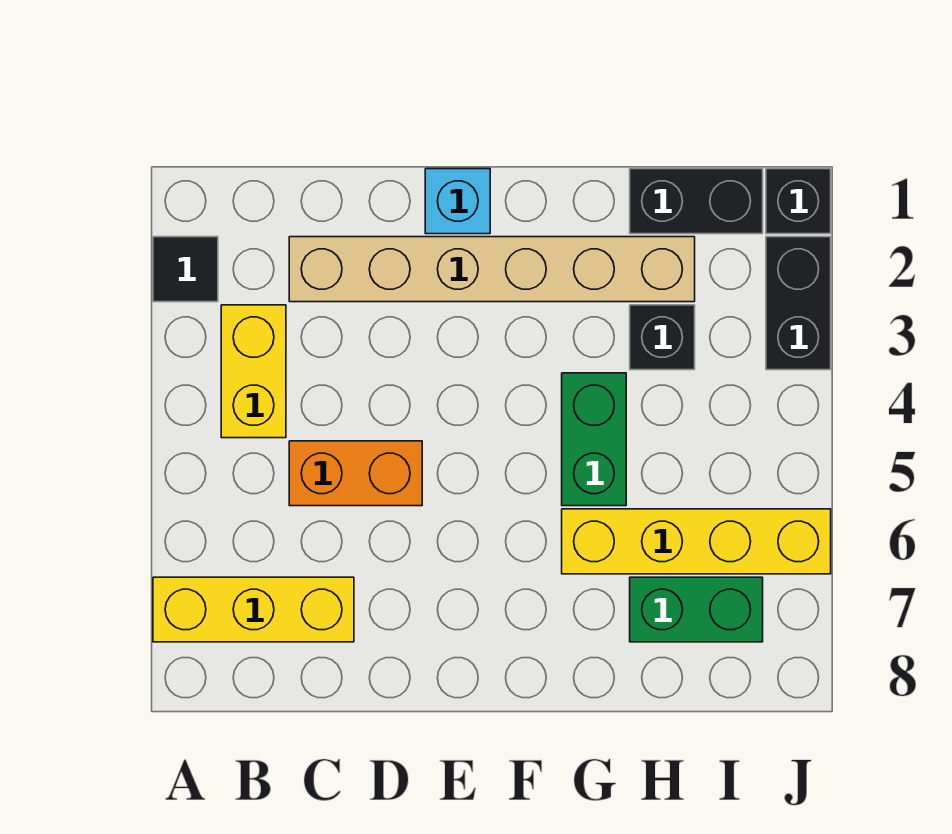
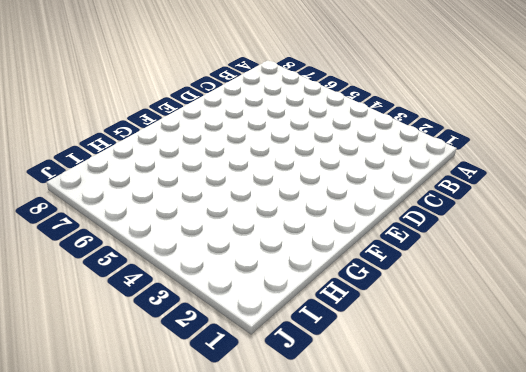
none -> black 1x1 tile [153,237,218,302]
none -> yellow 1x3 brick [153,577,354,642]
none -> yellow 1x2 brick [221,305,286,438]

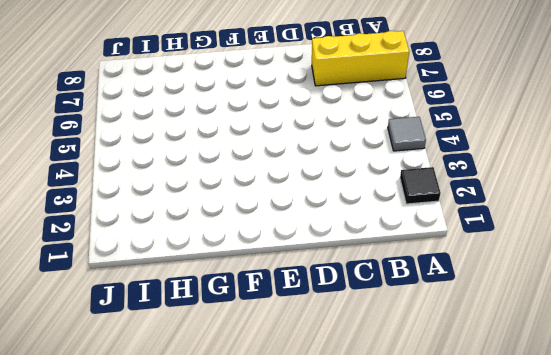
grey 1x1 tile [388,117,426,151] -> none
none -> yellow 1x2 brick [221,305,286,438]
none -> tan 1x6 brick [289,237,695,302]
none -> orange 1x2 brick [289,441,422,506]

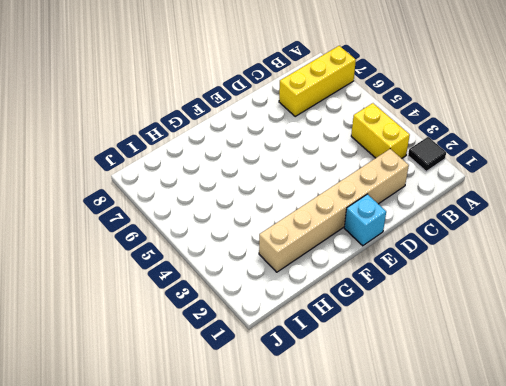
none -> orange 1x2 brick [289,441,422,506]
none -> green 1x2 brick [562,373,626,506]
none -> yellow 1x4 brick [562,509,831,574]

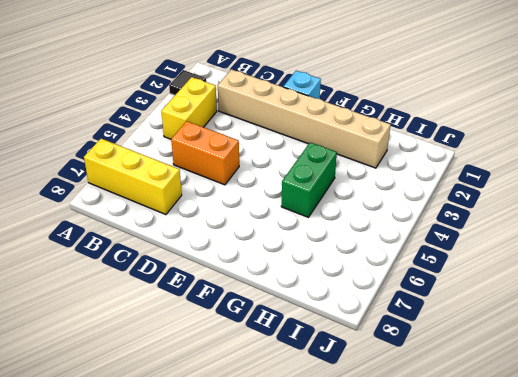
none -> yellow 1x4 brick [562,509,831,574]
none -> black 1x2 brick [630,169,763,234]
none -> black 1x1 brick [630,305,695,370]

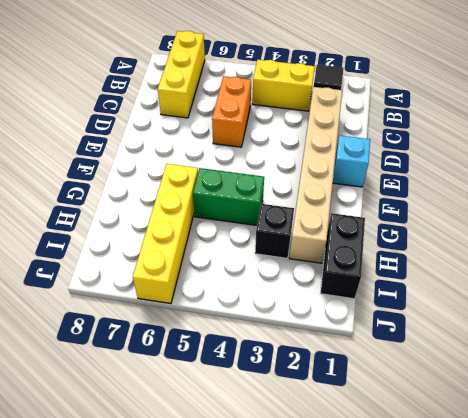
none -> green 1x2 brick [630,577,763,642]
none -> black 1x1 brick [766,169,831,234]
none -> black 1x2 brick [766,237,831,370]

